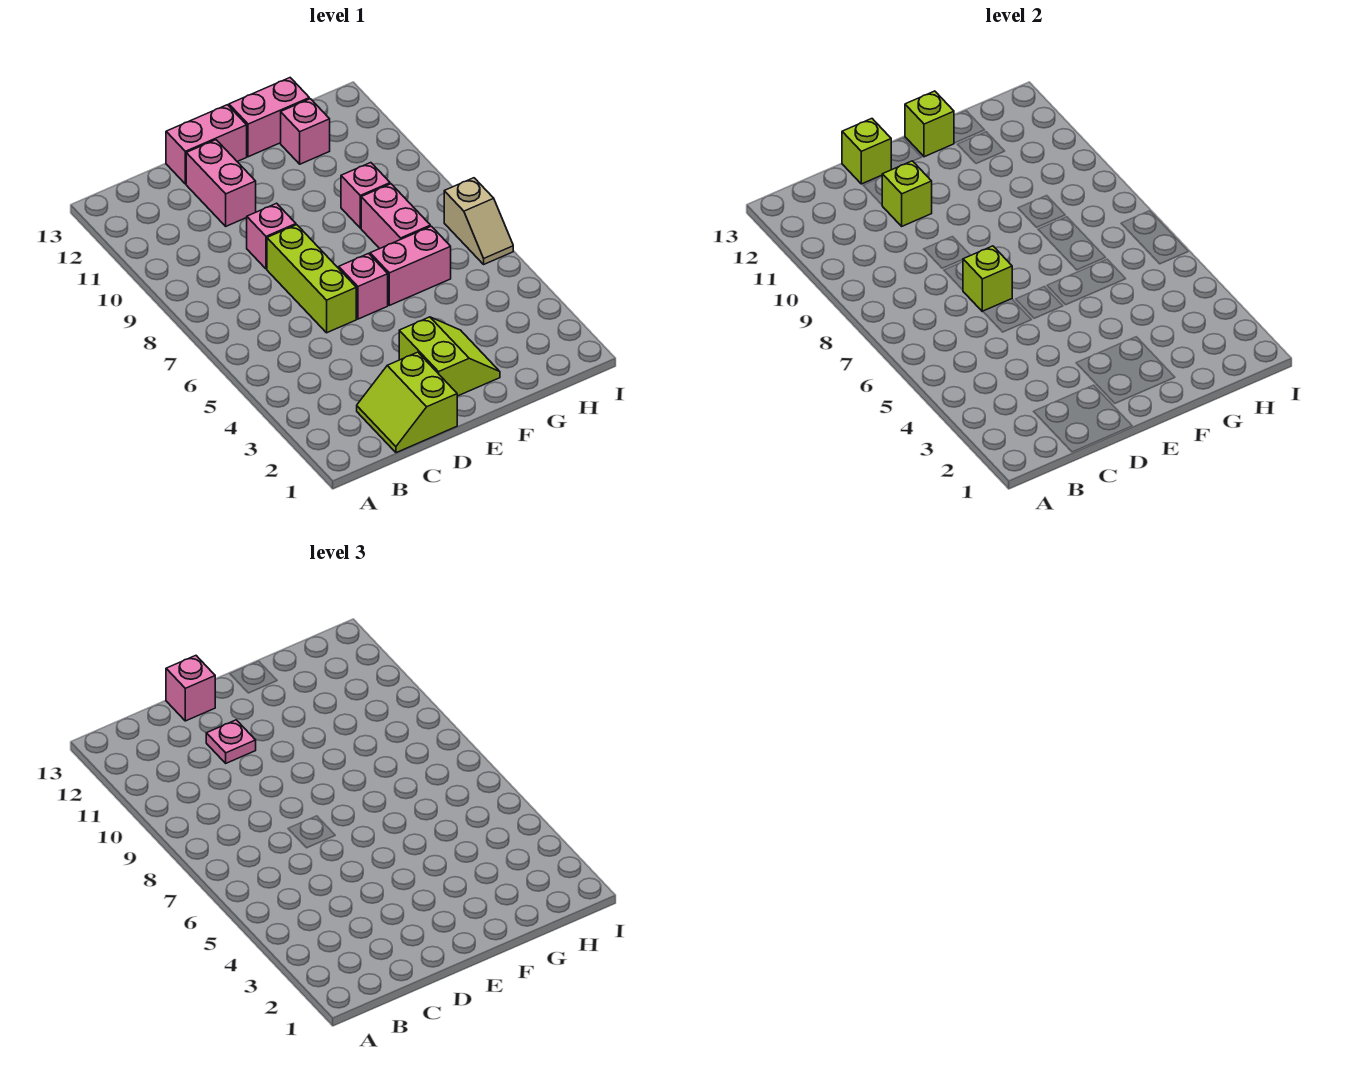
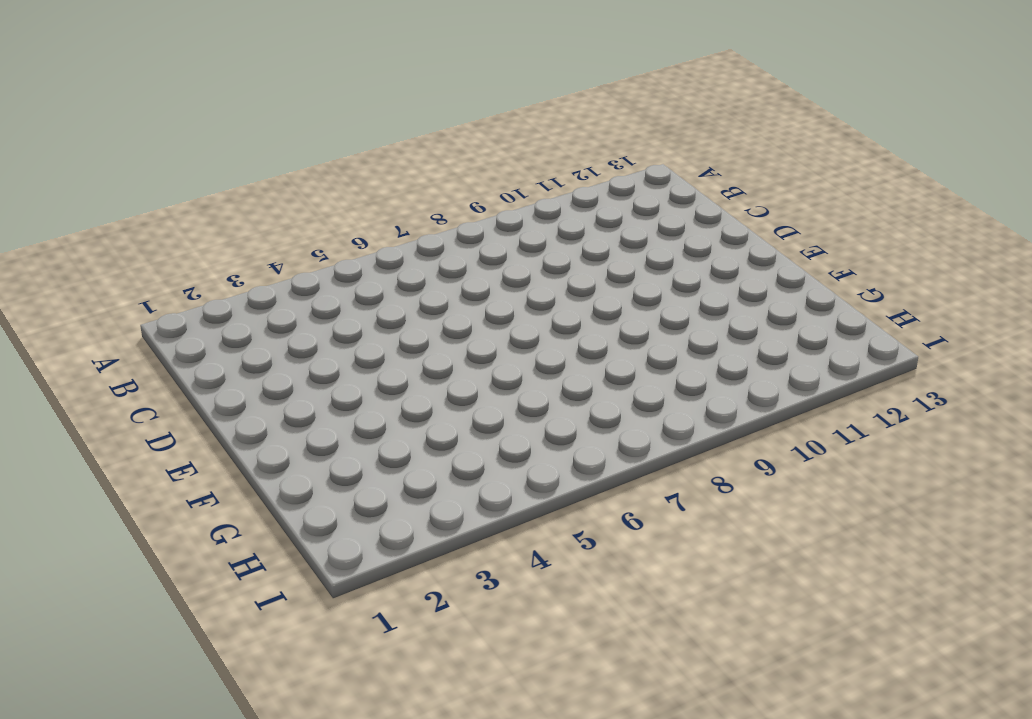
none -> lime 2x2 slope [357,352,457,453]
none -> lime 1x3 brick [267,225,356,333]
none -> pink 1x1 brick [247,203,296,269]

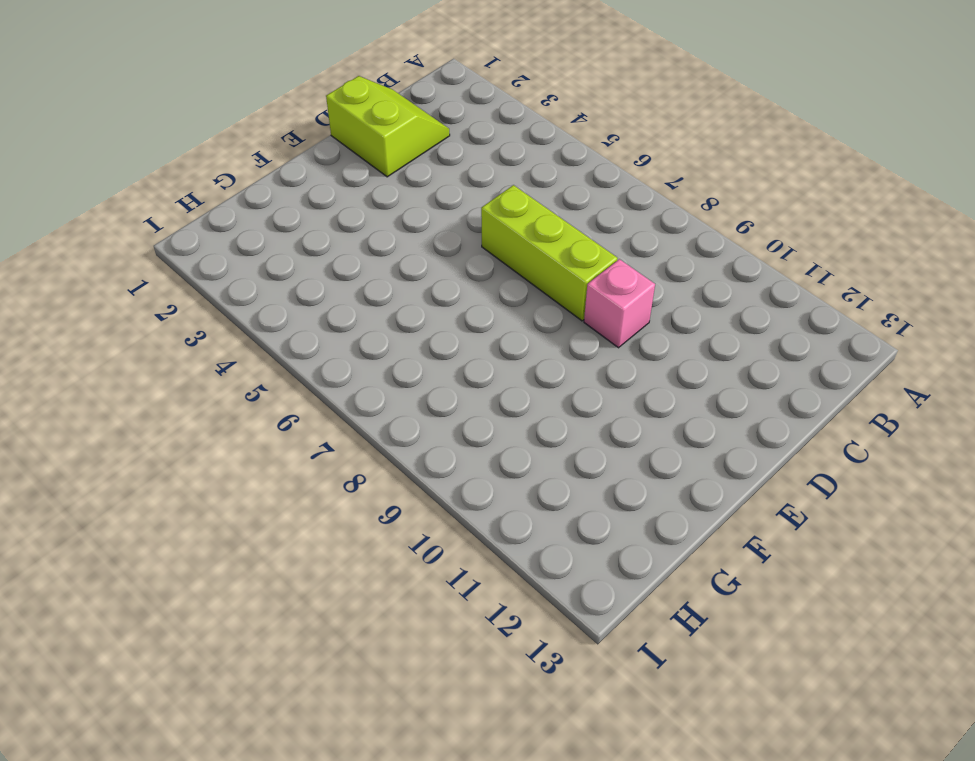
none -> pink 1x2 brick [186,140,256,226]
none -> pink 1x2 brick [166,105,247,184]
none -> lime 2x2 slope [399,317,500,396]

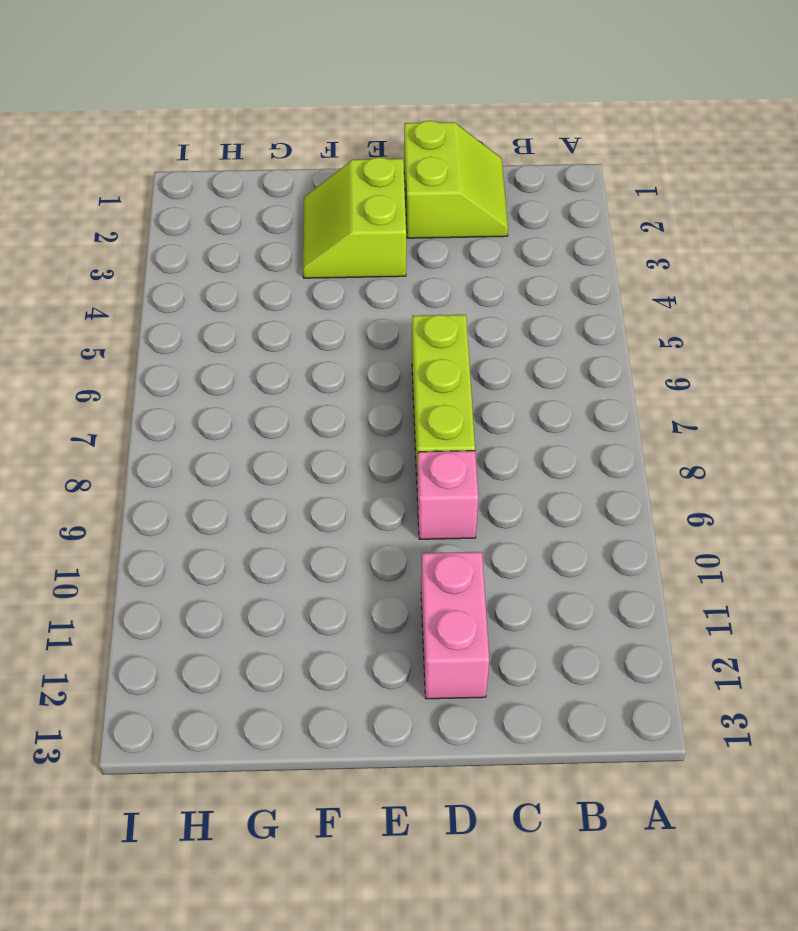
none -> pink 1x2 brick [166,105,247,184]
none -> pink 1x1 brick [339,254,388,319]
none -> pink 1x2 brick [370,226,451,305]

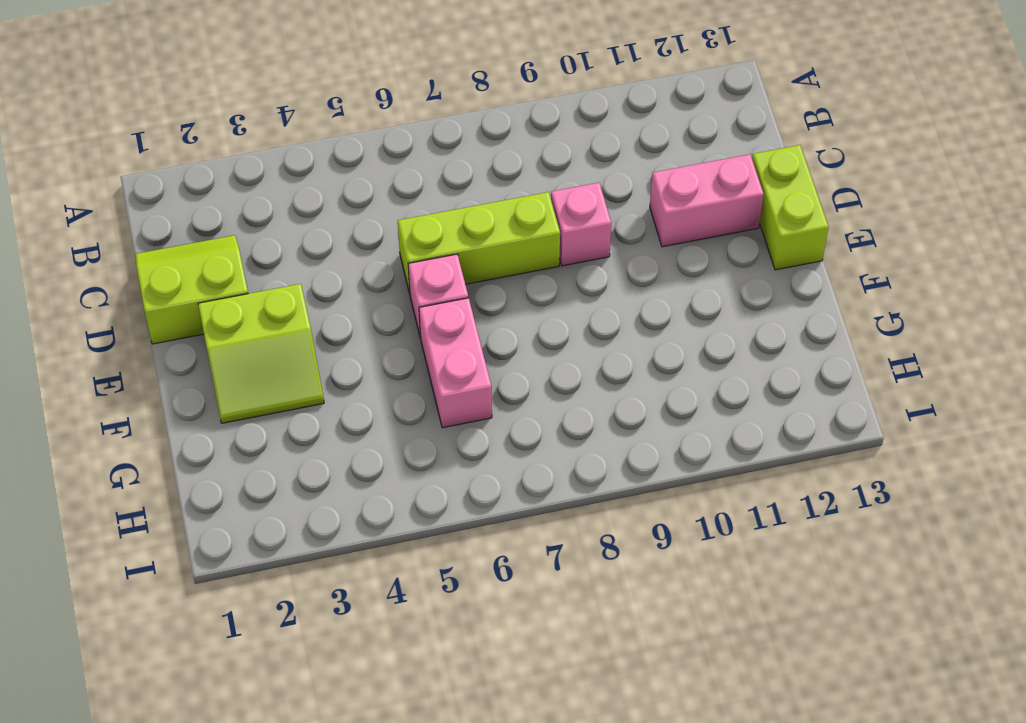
lime 1x2 brick [752,145,829,270] -> pink 1x2 brick [166,105,247,184]
none -> pink 1x2 brick [229,78,309,157]
none -> pink 1x2 brick [361,184,430,249]
none -> pink 1x1 brick [341,163,390,228]

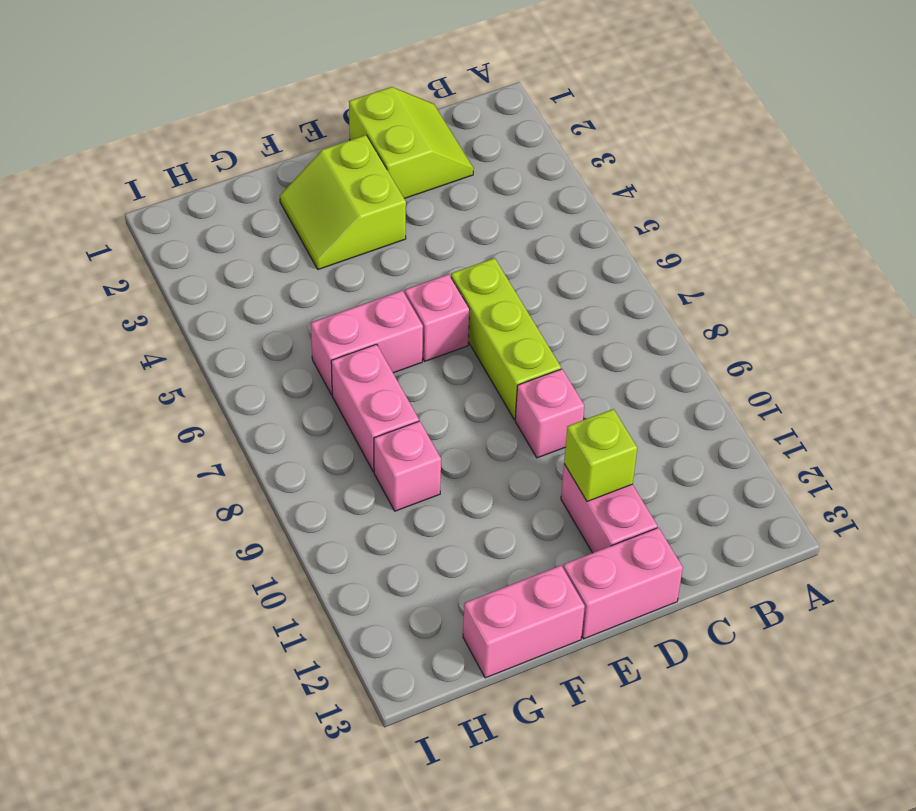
none -> pink 1x1 brick [281,99,330,164]
none -> tan 1x2 slope [444,178,513,264]
none -> lime 1x1 brick [963,246,1012,311]

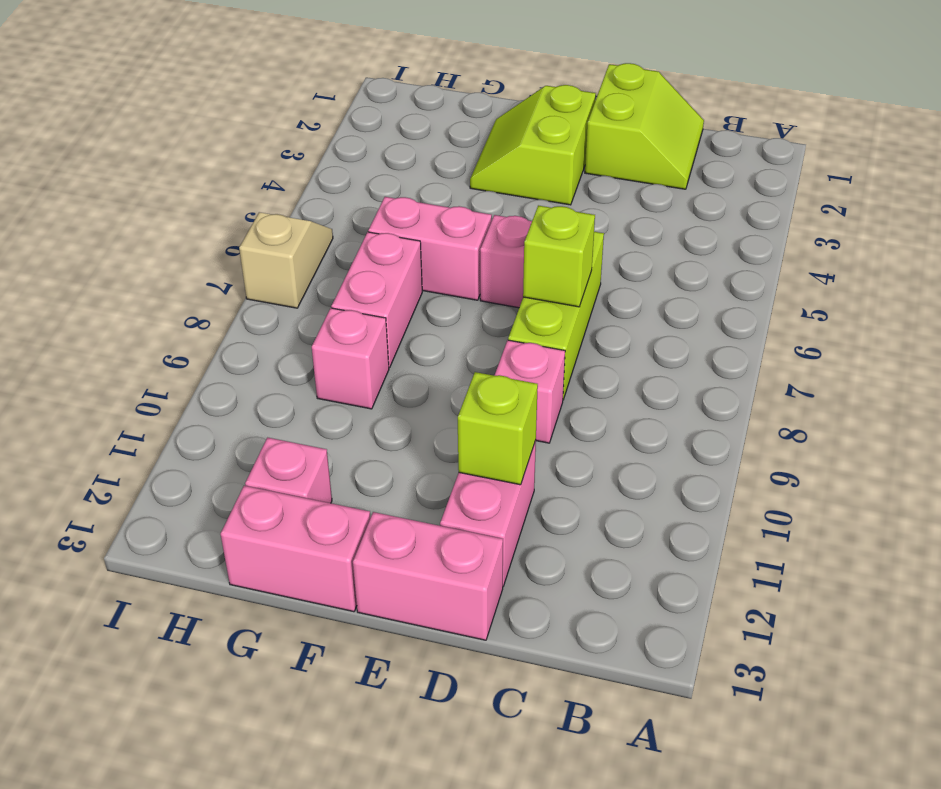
none -> lime 1x1 brick [842,119,891,184]
none -> lime 1x1 brick [905,91,954,157]
none -> pink 1x1 plate [206,720,256,763]

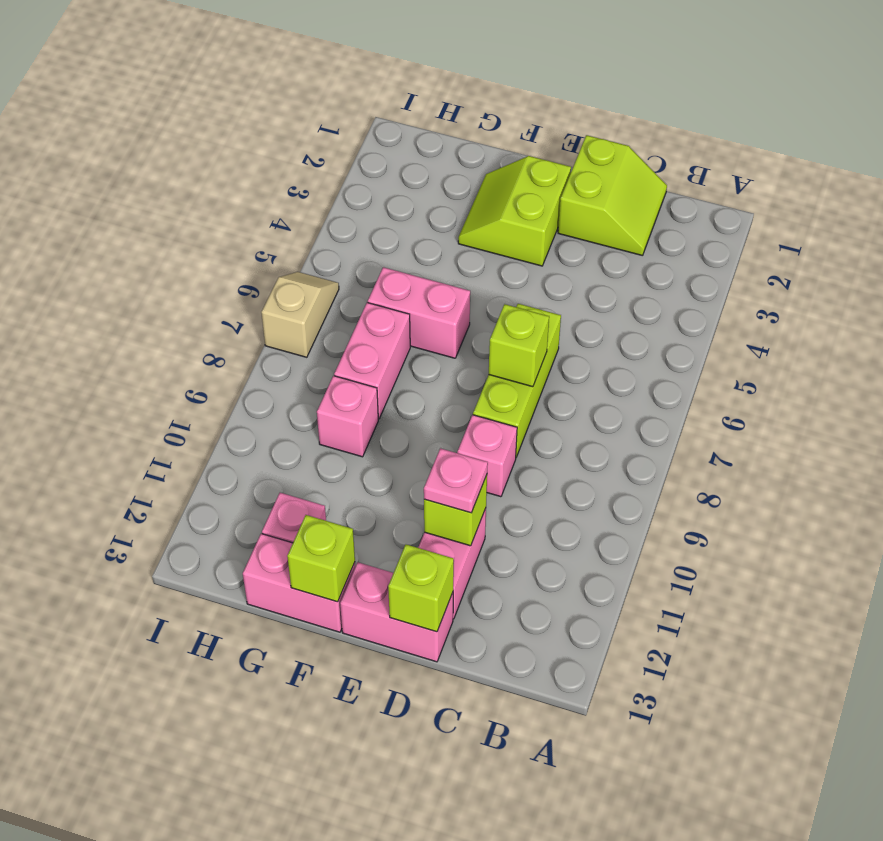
none -> pink 1x1 brick [339,254,388,319]
none -> pink 1x1 brick [166,656,215,721]

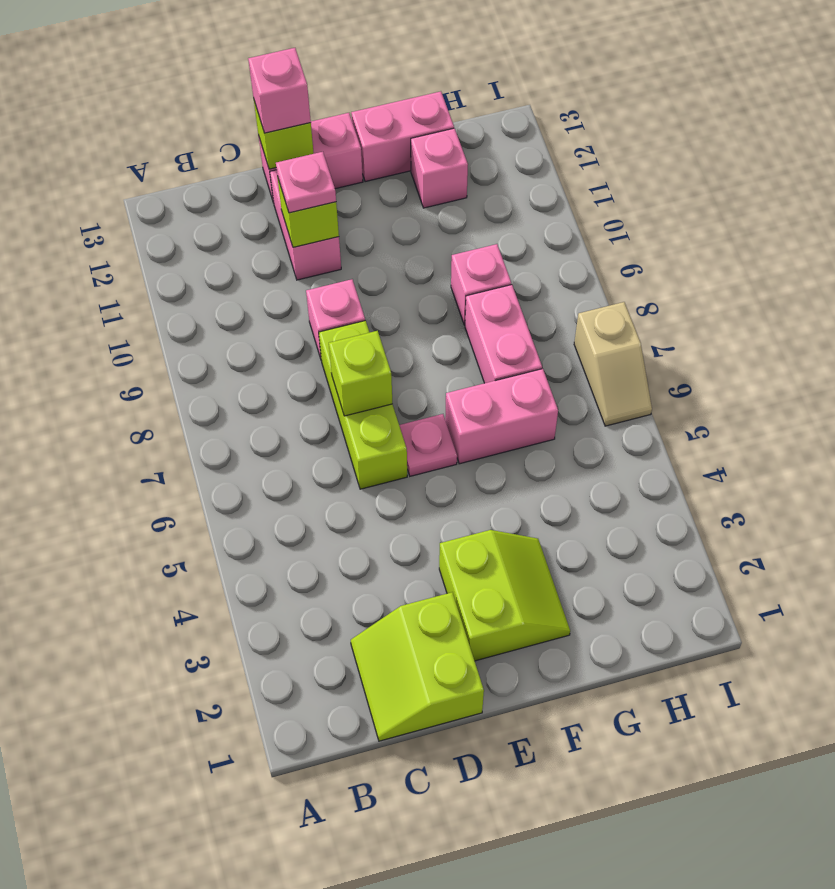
pink 1x1 plate [399,414,457,476] -> pink 1x1 brick [339,254,388,319]
none -> lime 1x1 brick [905,91,954,157]

